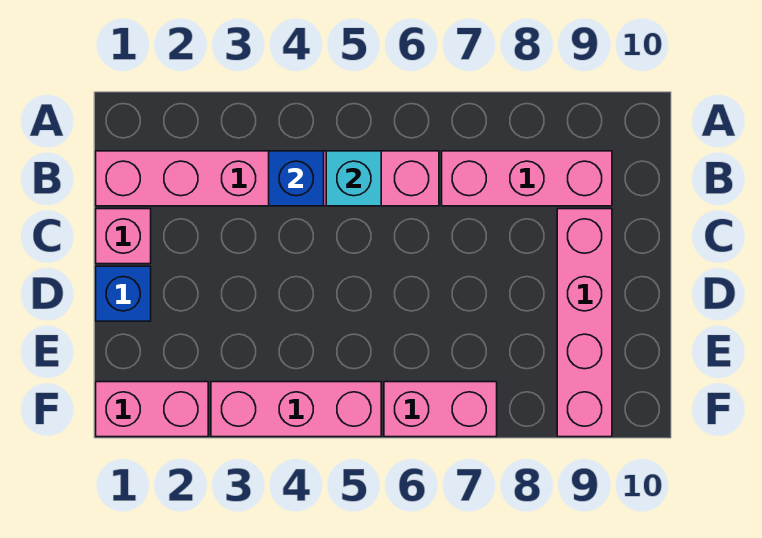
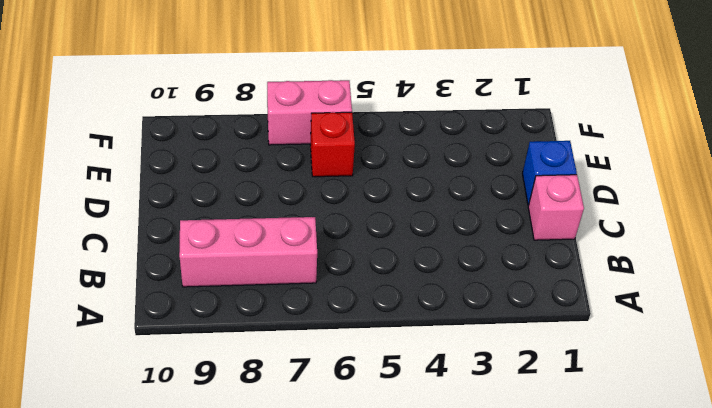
red 1x1 brick [310,112,355,177] -> none
none -> pink 1x6 brick [96,151,439,206]
none -> pink 1x4 brick [557,209,612,437]

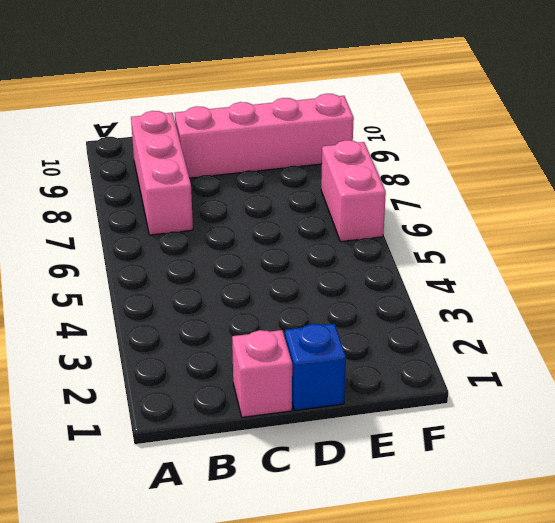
none -> pink 1x6 brick [96,151,439,206]
none -> pink 1x2 brick [96,382,208,437]

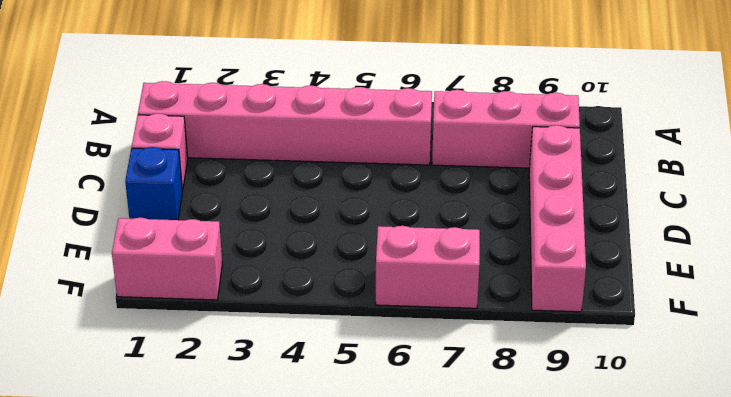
none -> pink 1x3 brick [211,382,381,437]
none -> blue 1x1 brick [269,151,324,206]

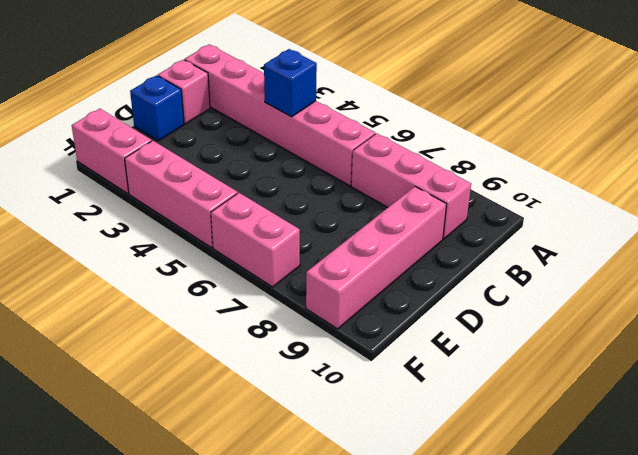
none -> cyan 1x1 brick [326,151,381,206]

